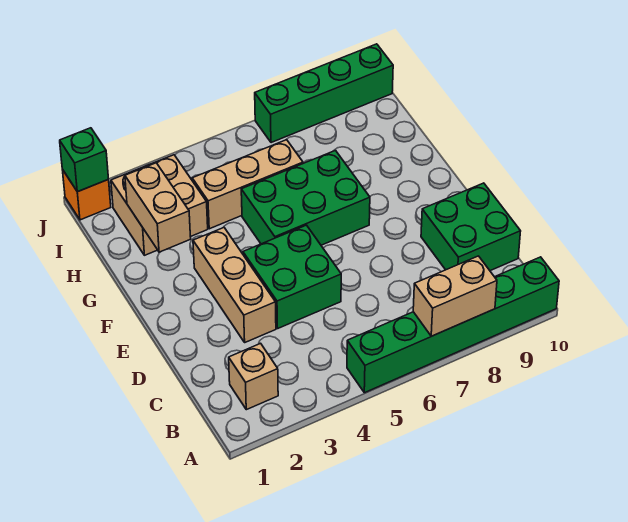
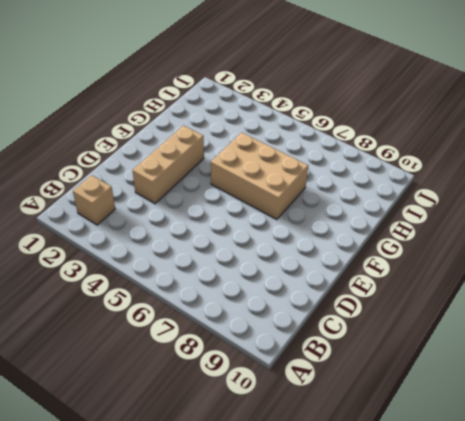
tan 2x3 brick [211,133,308,220] -> green 2x3 brick [241,151,370,245]
none -> green 1x6 brick [347,257,559,393]
none -> green 2x2 brick [421,183,521,271]
none -> green 2x2 brick [243,225,341,328]

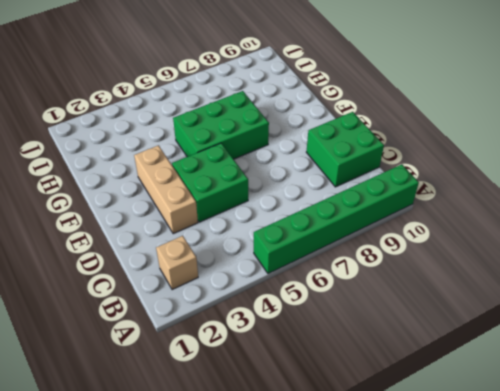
none -> tan 2x2 brick [111,155,208,255]
none -> tan 1x3 brick [192,140,303,229]
none -> orange 1x1 brick [62,169,111,220]

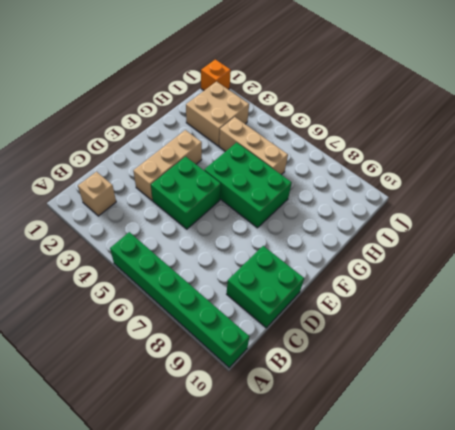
none -> green 1x4 brick [255,44,393,143]
none -> tan 1x2 brick [413,256,497,336]
none -> tan 1x2 brick [125,163,191,252]

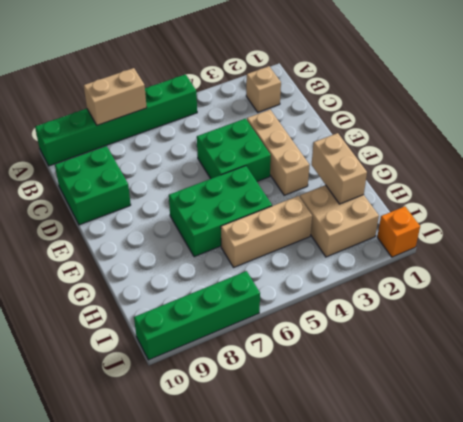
none -> green 1x1 brick [60,128,108,192]

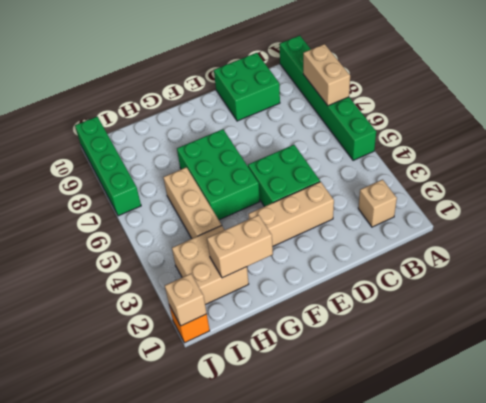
tan 1x1 brick [165,274,207,326] -> green 1x1 brick [60,128,108,192]

